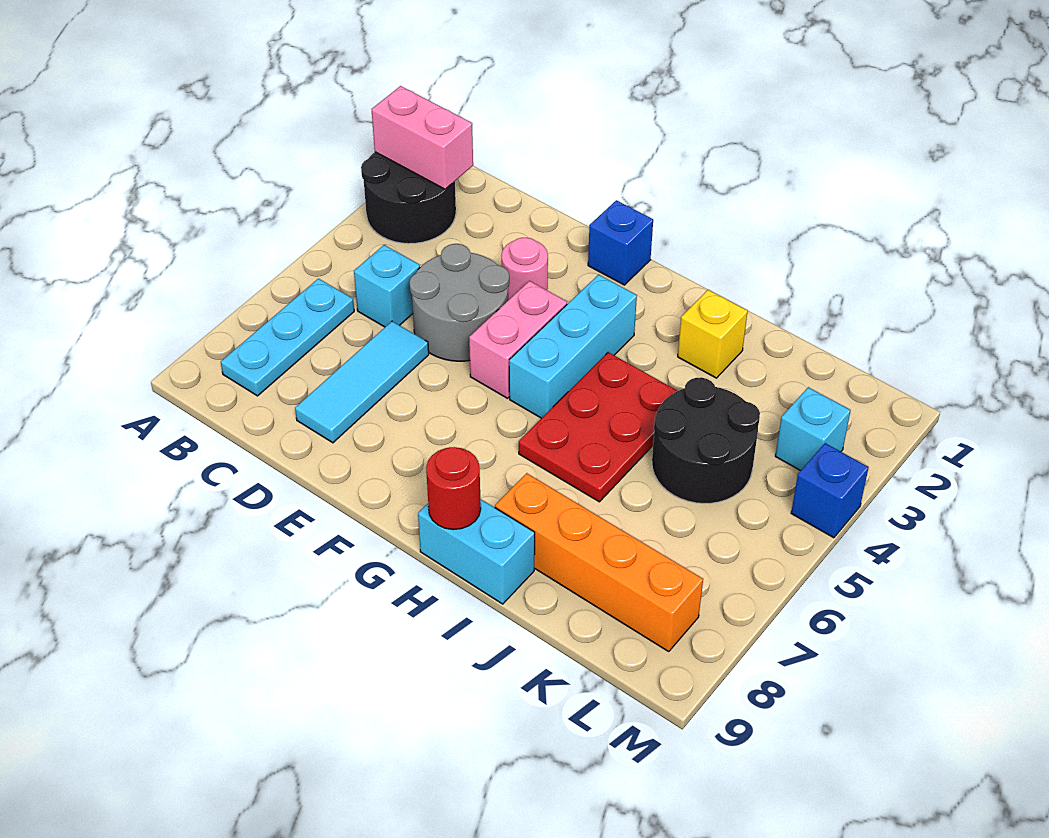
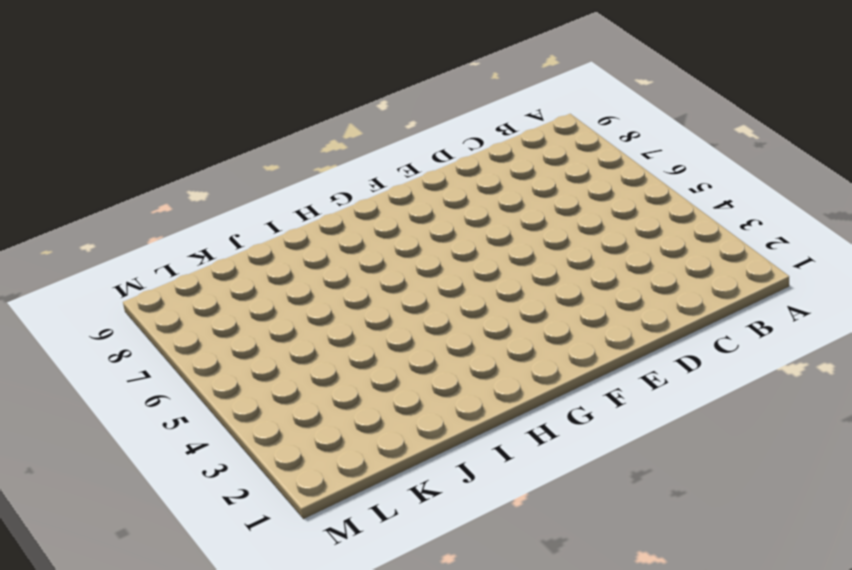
none -> black 2x2 round brick [361,152,456,244]
none -> cyan 1x3 plate [221,279,354,396]
none -> cyan 1x1 brick [354,245,420,327]

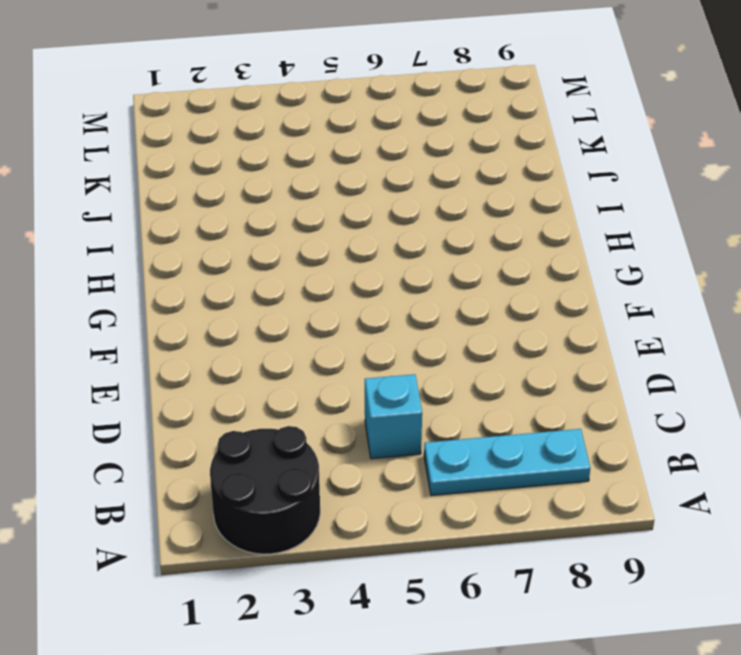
none -> grey 2x2 round brick [409,244,509,361]
none -> cyan 1x3 tile [295,321,429,443]
none -> pink 1x1 round brick [502,238,548,300]

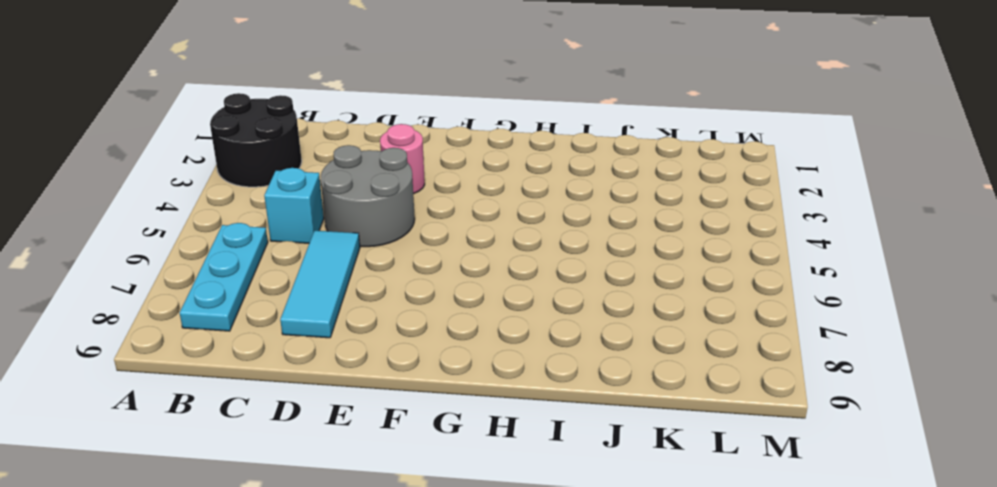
none -> blue 1x1 brick [588,200,653,285]
none -> pink 1x2 brick [469,281,567,398]
none -> cyan 1x3 brick [509,274,637,418]

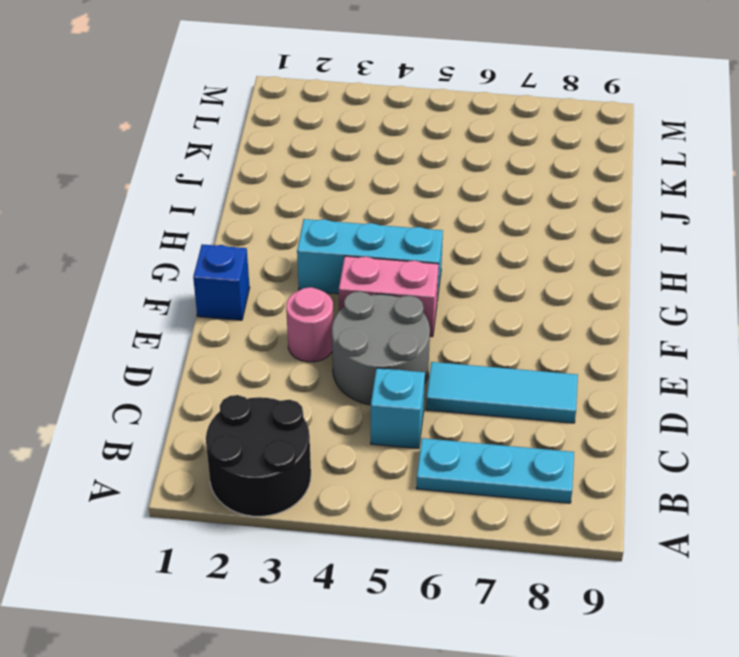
none -> red 2x3 plate [519,352,677,502]
none -> cyan 1x2 brick [418,499,535,604]
none -> yellow 1x1 brick [678,290,748,378]

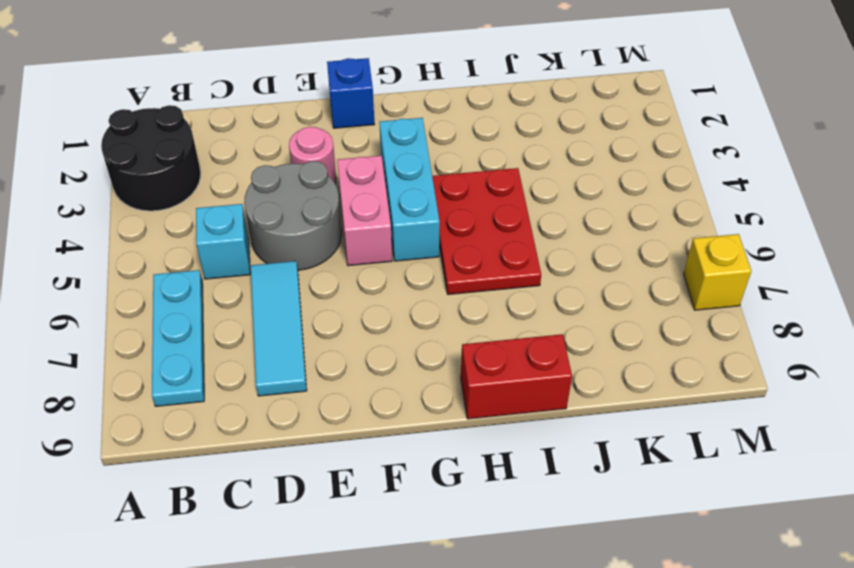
red 1x2 brick [461,334,572,419] -> cyan 1x2 brick [418,499,535,604]
yellow 1x1 brick [684,234,751,310] -> yellow 1x1 brick moved to [678,290,748,378]
none -> orange 1x4 brick [495,473,703,652]
none -> black 2x2 round brick [652,377,760,503]
none -> cyan 1x1 brick [775,387,850,471]

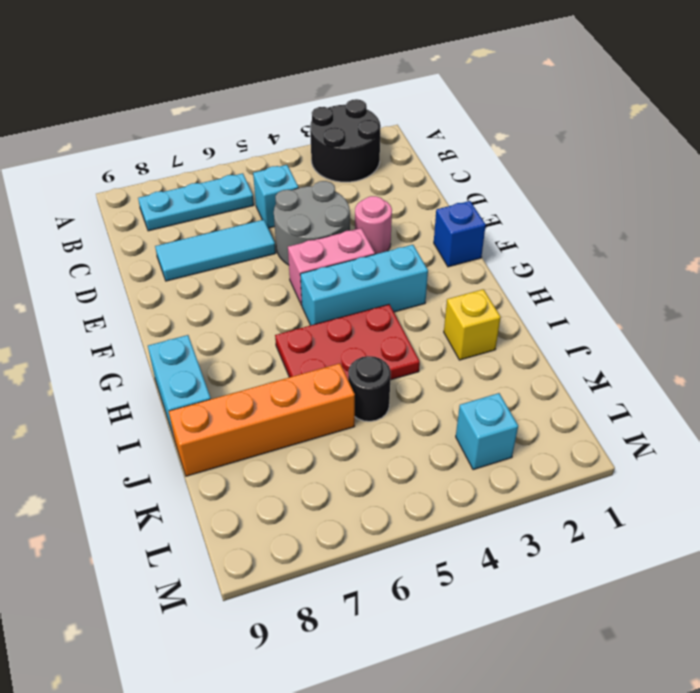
black 1x1 round brick [348,356,391,421] -> black 2x2 round brick [652,377,760,503]
orange 1x4 brick [169,363,355,476] -> orange 1x4 brick turned to [495,473,703,652]
none -> blue 1x1 brick [791,443,869,538]
none -> pink 1x2 brick [372,86,473,189]
none -> red 1x1 round brick [426,447,481,530]

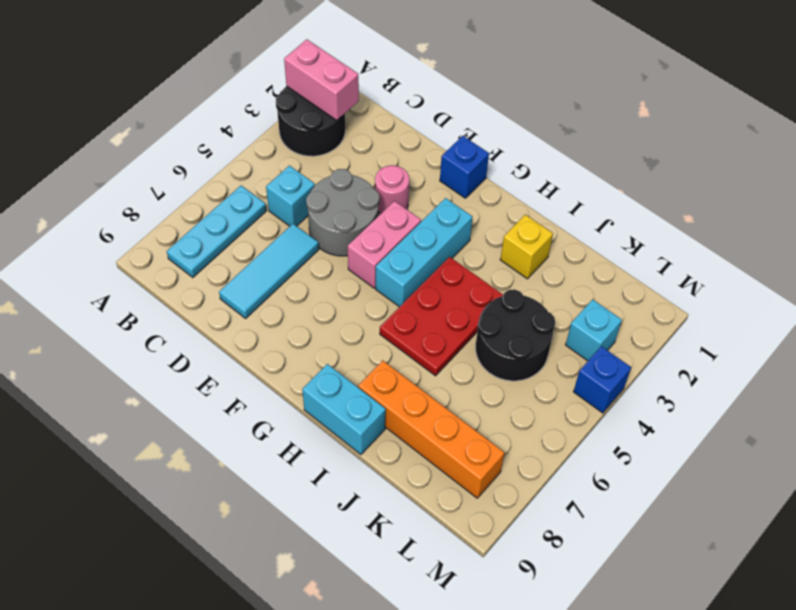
none -> red 1x1 round brick [426,447,481,530]

